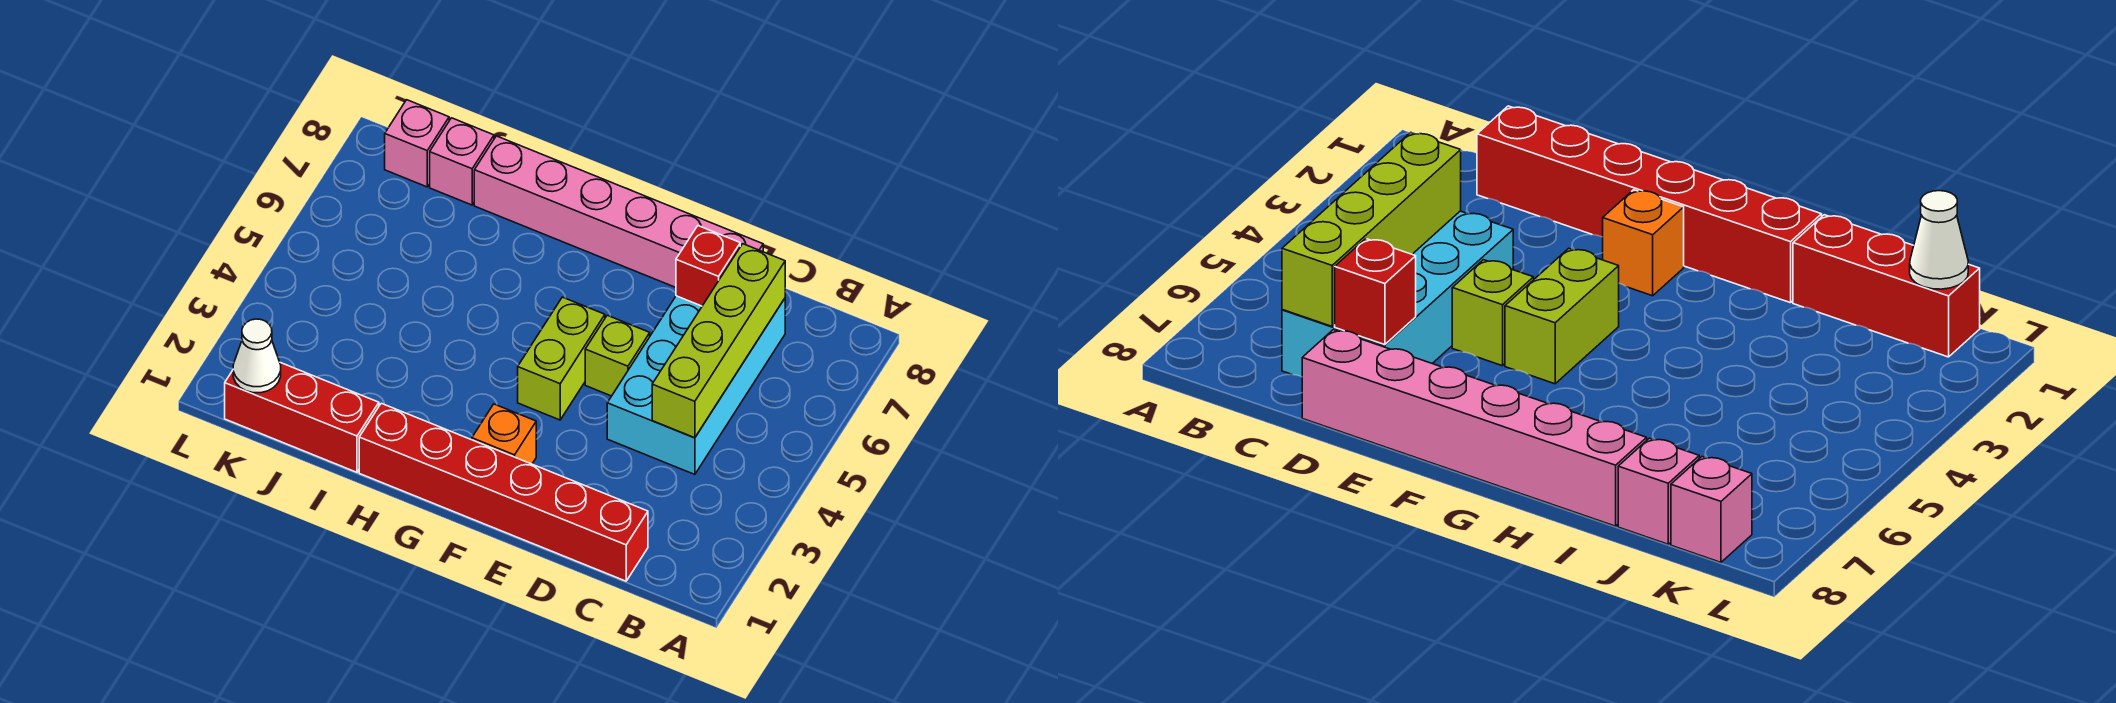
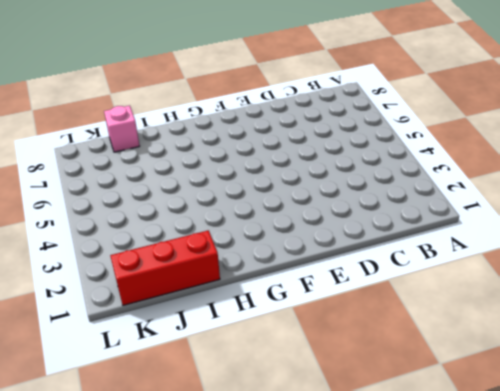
none -> red 1x6 brick [359,403,648,581]
none -> cyan 2x4 brick [607,296,785,475]
none -> pink 1x6 brick [474,136,763,287]

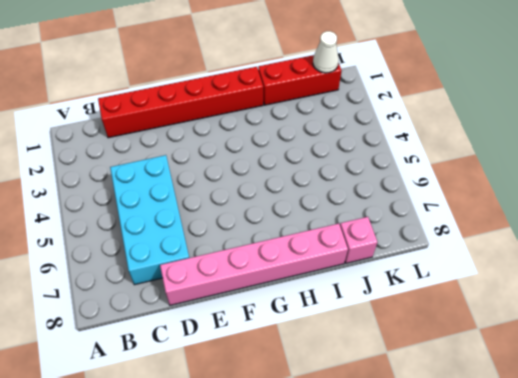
none -> lime 1x1 brick [585,315,650,396]
none -> orange 1x1 brick [472,404,536,464]
none -> lime 1x2 brick [518,297,605,420]

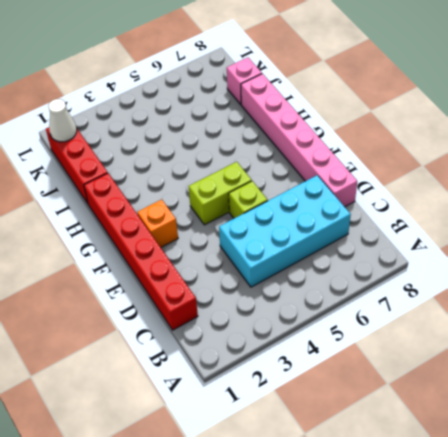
none -> pink 1x1 brick [385,100,449,187]
none -> lime 1x4 brick [652,244,785,438]
none -> red 1x1 brick [676,226,740,306]

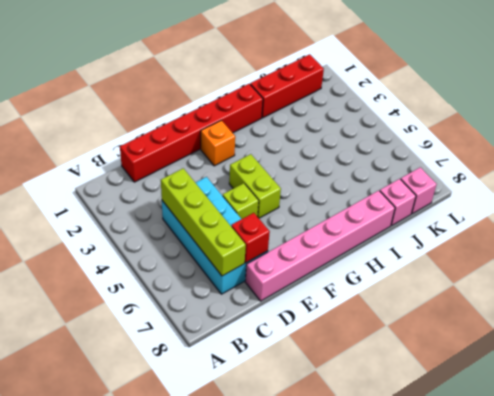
none -> white 1x1 cone [233,319,281,393]

